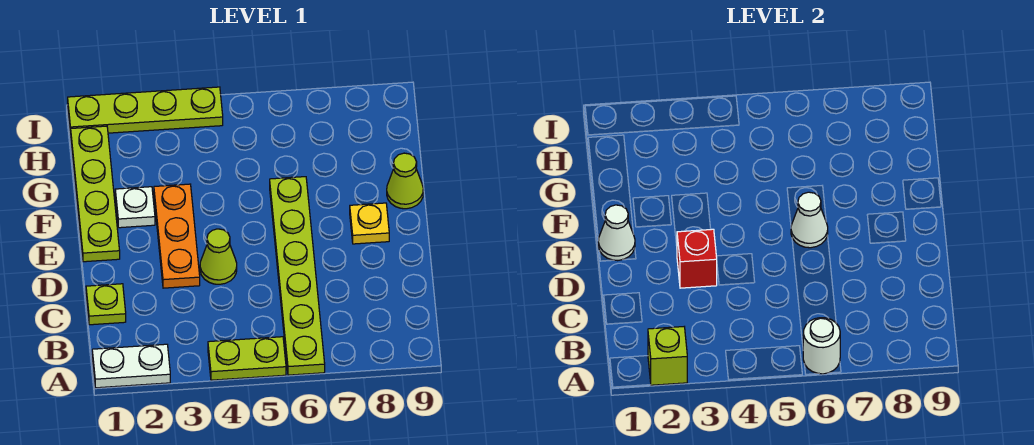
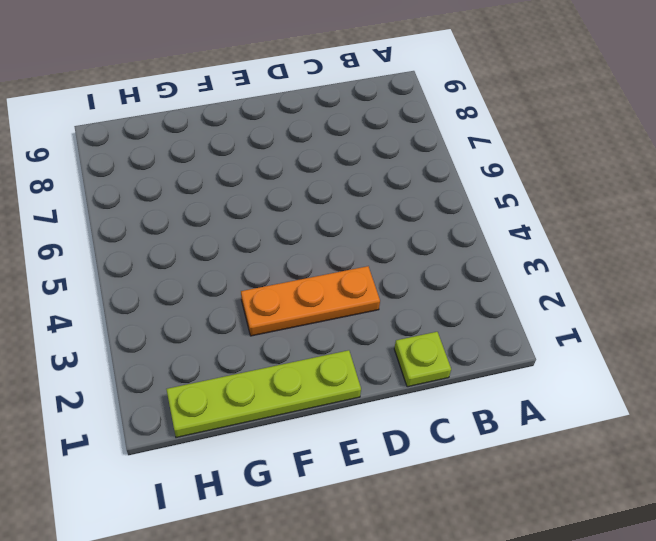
none -> white 1x2 plate [92,344,170,388]
none -> lime 1x2 plate [208,337,286,380]
none -> lime 1x6 plate [270,177,325,375]

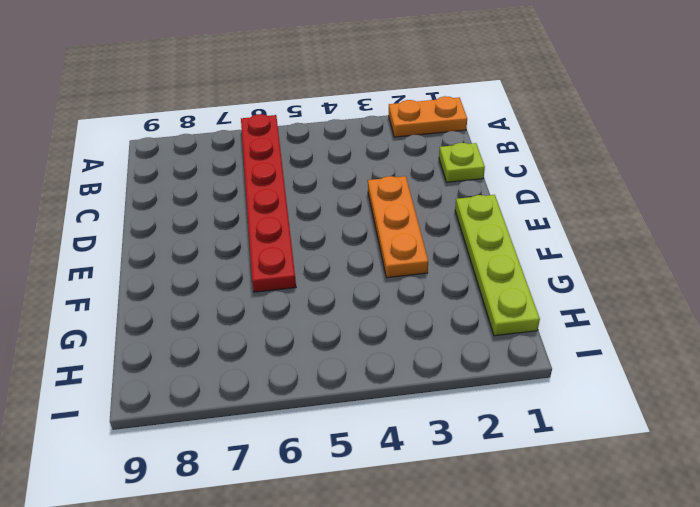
orange 1x2 plate [389,96,467,137] -> white 1x2 plate [92,344,170,388]
red 1x6 plate [241,114,296,292] -> lime 1x6 plate [270,177,325,375]
none -> lime 1x2 plate [208,337,286,380]
none -> lime 1x1 cone [200,229,237,284]
none -> yellow 1x1 plate [350,203,389,244]

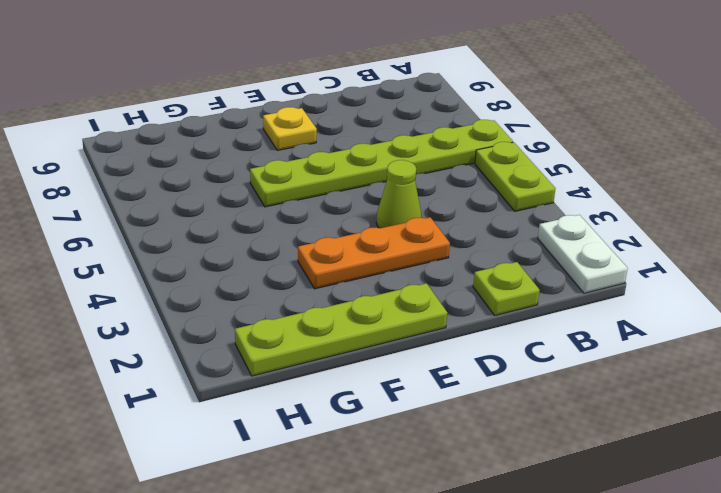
none -> white 1x1 plate [115,187,155,228]
none -> lime 1x1 cone [387,153,423,209]
none -> lime 1x4 plate [68,87,223,135]

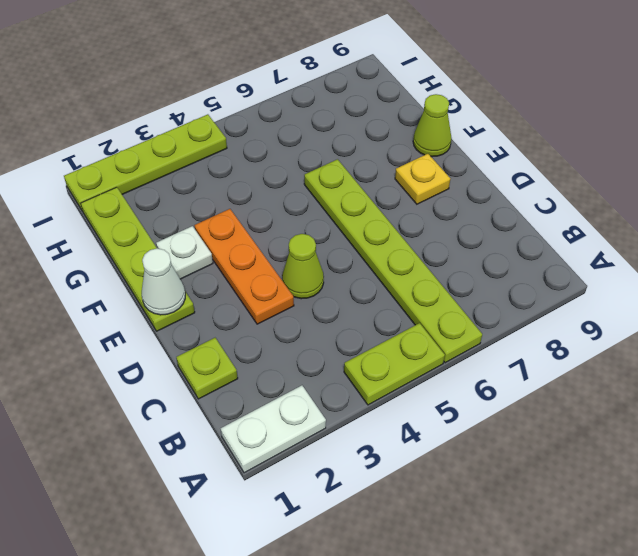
none -> lime 1x1 brick [648,327,687,385]
none -> white 1x1 round brick [803,318,840,374]
none -> red 1x1 brick [677,229,717,288]

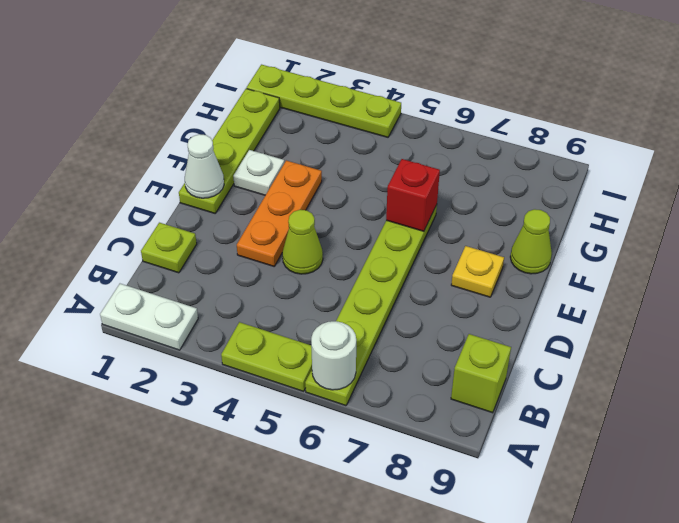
lime 1x1 brick [451,334,511,413] -> lime 1x1 brick moved to [648,327,687,385]
red 1x1 brick [386,159,440,231] -> red 1x1 brick moved to [677,229,717,288]
none -> white 1x1 cone [791,192,828,248]

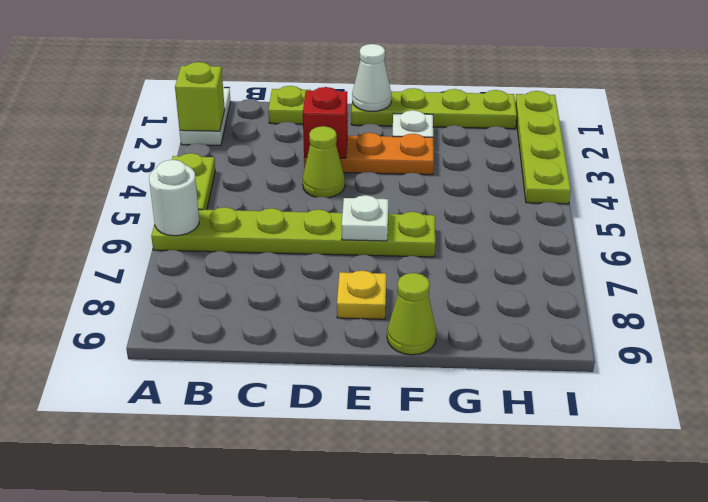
white 1x1 plate [342,195,388,241] -> white 1x1 cone [791,192,828,248]

